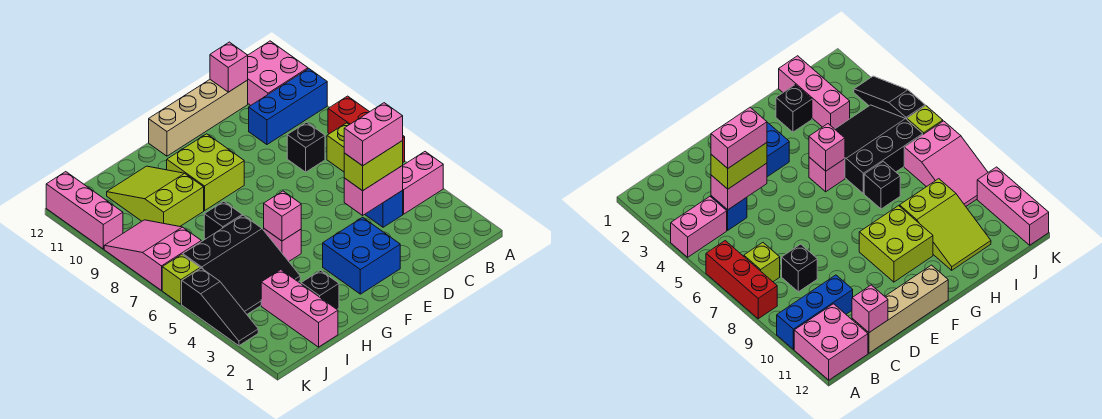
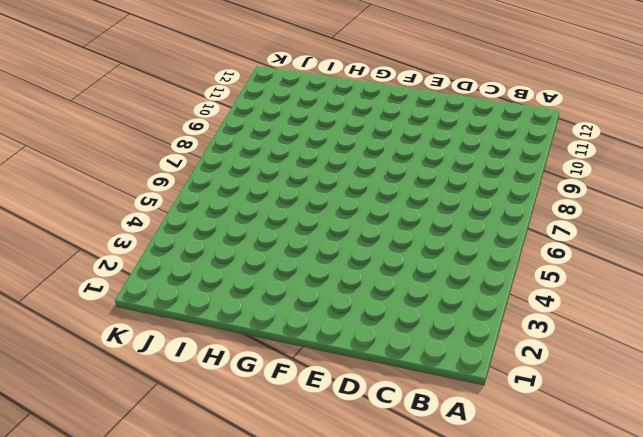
none -> pink 1x2 brick [402,152,443,214]
none -> red 1x3 brick [328,96,405,162]
none -> blue 1x3 brick [249,69,327,144]

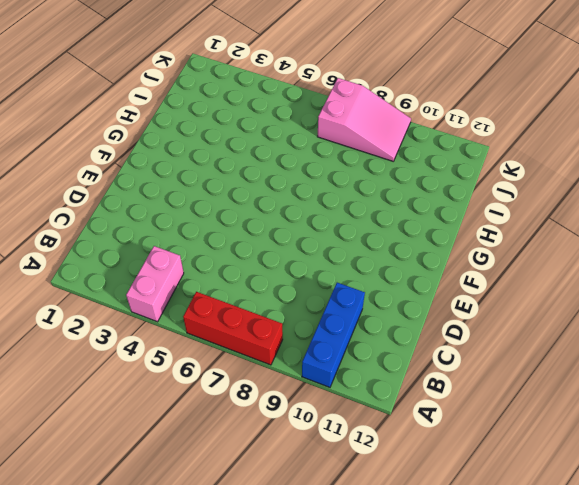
none -> pink 2x2 brick [248,41,308,106]
none -> lime 1x1 brick [327,123,349,172]
none -> blue 1x1 brick [365,191,403,227]

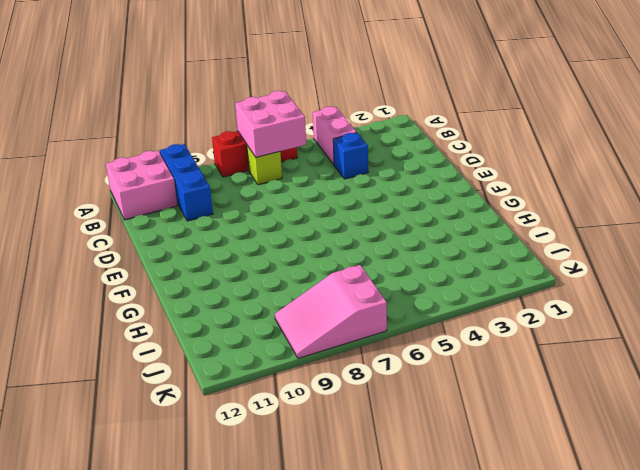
pink 2x2 brick [235,91,306,157] -> none
none -> black 1x1 brick [287,122,325,172]
none -> tan 1x4 brick [149,80,248,156]
none -> blue 2x2 brick [323,217,400,294]

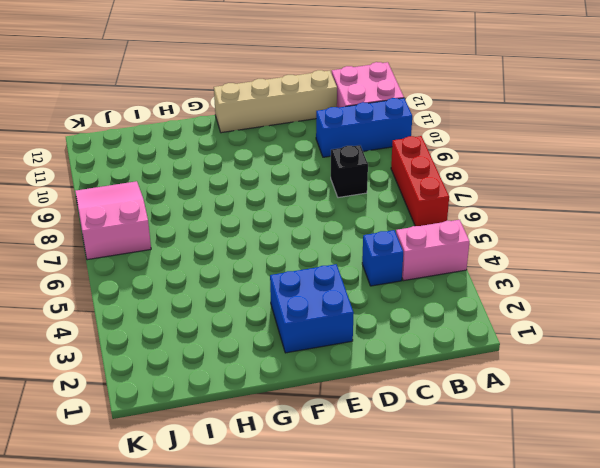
none -> lime 1x1 brick [327,123,349,172]
none -> lime 2x2 brick [167,134,244,211]
none -> pink 1x1 brick [264,229,301,261]

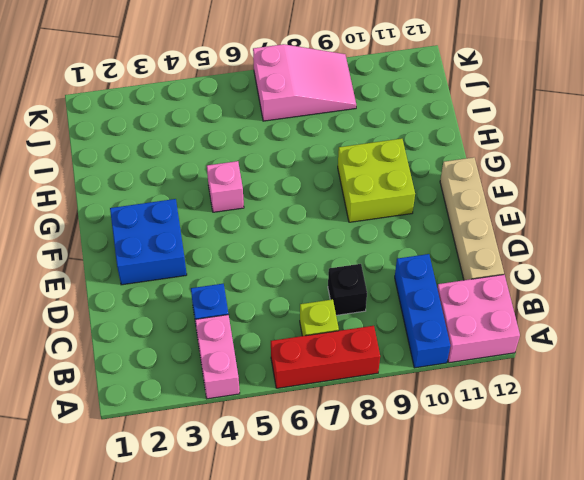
none -> black 1x1 brick [301,270,339,309]
none -> black 3x3 slope [183,215,300,314]
none -> black 1x1 brick [204,201,242,239]

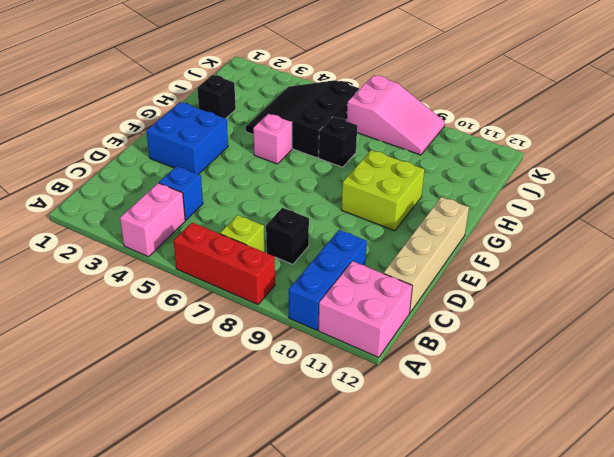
none -> lime 2x3 slope [107,166,204,226]
none -> pink 1x3 brick [261,270,338,347]
none -> black 1x3 slope [182,268,258,346]

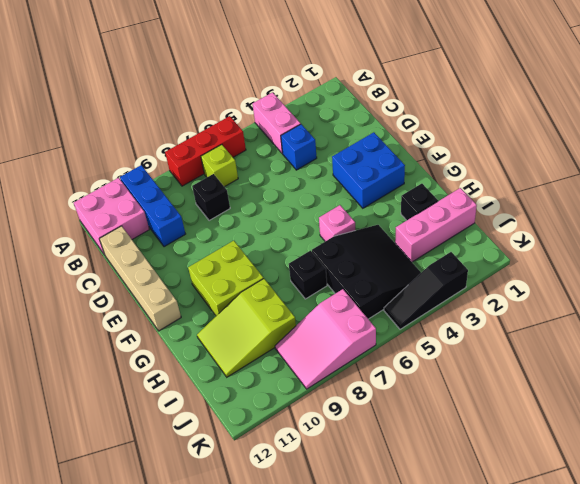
black 1x3 slope [384,252,468,329] -> black 1x3 slope turned to [182,268,258,346]
none -> lime 1x1 brick [162,254,200,304]
none -> pink 1x3 brick [46,172,123,249]
none -> pink 1x2 brick [344,166,403,215]

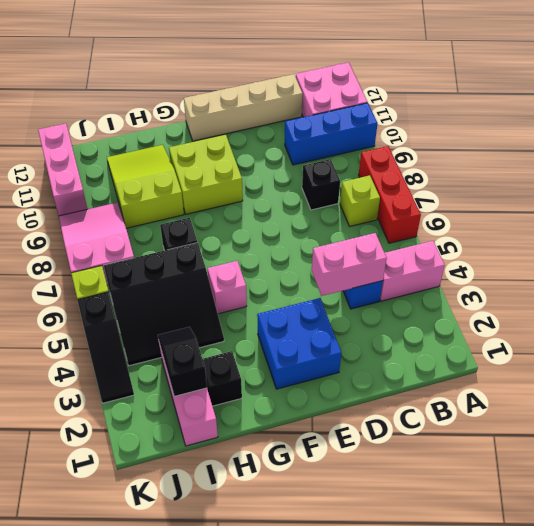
black 1x2 slope [158,327,207,396] -> none
none -> pink 1x1 brick [210,42,248,92]
none -> pink 1x1 brick [264,191,301,241]
none -> lime 1x2 brick [344,141,403,191]

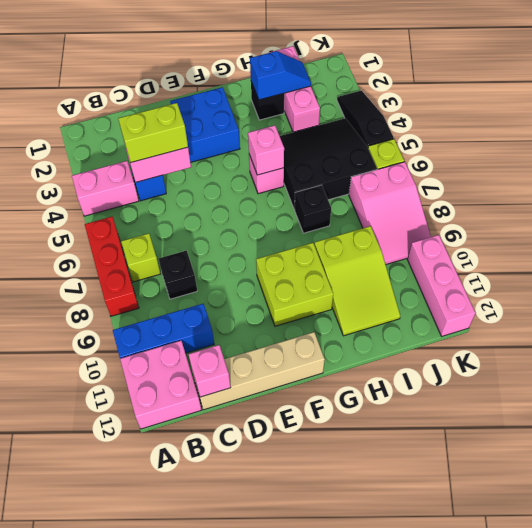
blue 1x2 slope [250,51,311,100] -> none
none -> pink 1x2 brick [344,103,403,166]

